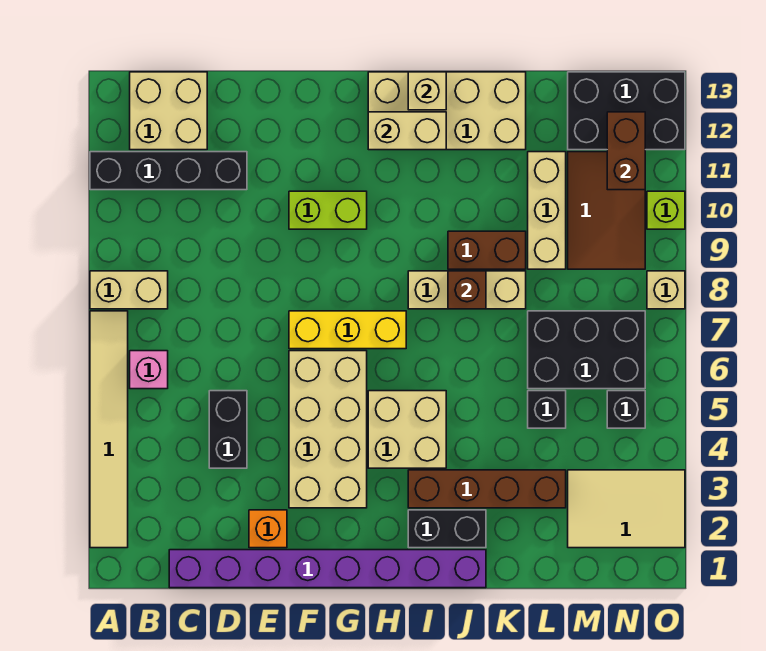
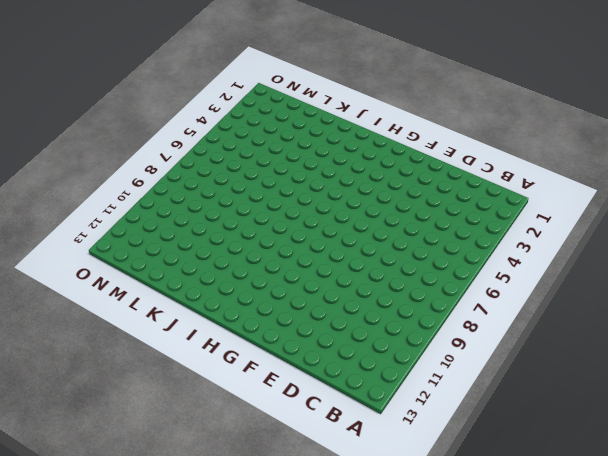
none -> tan 1x6 tile [90,311,128,548]
none -> tan 1x2 brick [90,271,168,309]
none -> black 1x4 brick [90,152,247,190]
none -> pink 1x1 brick [130,351,168,389]

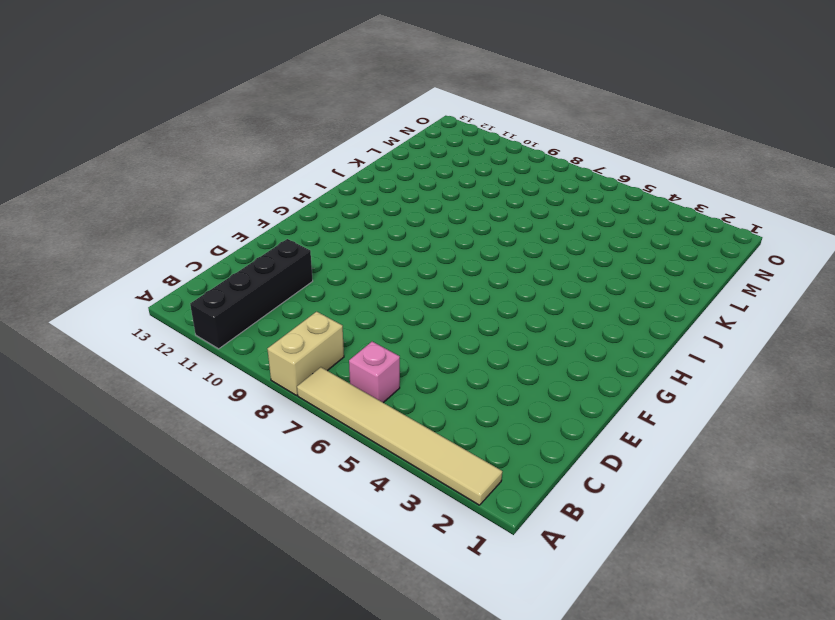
none -> tan 2x2 brick [130,72,207,150]
none -> purple 1x8 brick [169,550,486,588]
none -> black 1x2 brick [209,391,247,468]
none -> orange 1x1 brick [249,510,287,548]

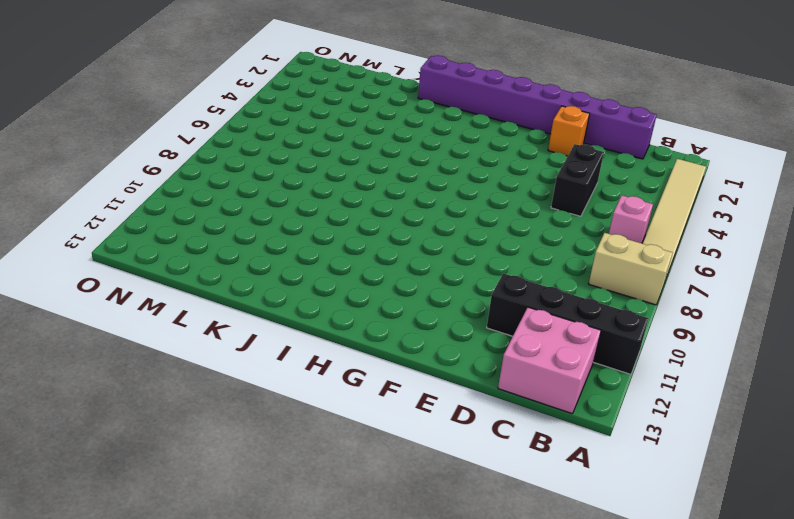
pink 2x2 brick [498,307,601,414] -> tan 2x2 brick [130,72,207,150]
none -> tan 2x4 brick [289,351,367,508]
none -> yellow 1x3 brick [289,311,406,349]
none -> lime 1x2 brick [289,191,367,229]
none -> tan 2x2 brick [368,391,446,468]

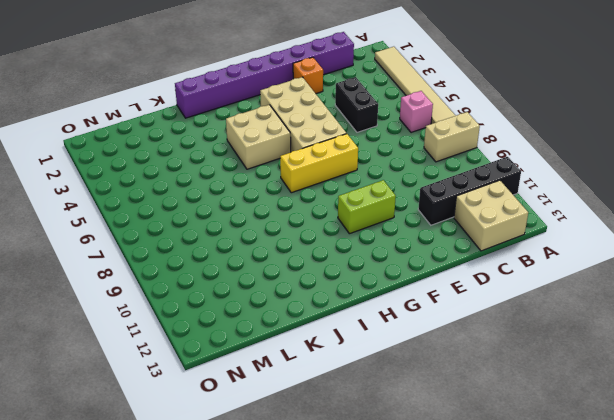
none -> tan 2x4 brick [368,72,526,150]
none -> black 1x2 brick [408,510,486,548]
none -> brown 1x4 brick [408,470,566,508]
none -> tan 1x3 brick [408,271,526,309]

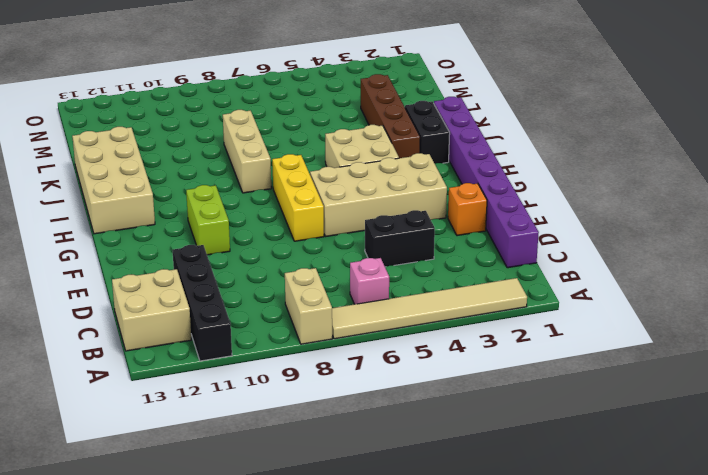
none -> brown 1x2 brick [448,231,526,269]
none -> black 1x1 brick [528,391,566,428]
none -> black 2x3 brick [528,311,645,389]
none -> tan 1x3 brick [528,152,566,269]

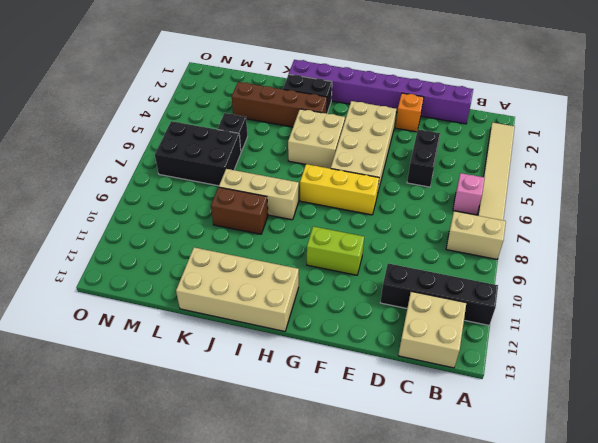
none -> tan 1x3 brick [528,152,566,269]
none -> tan 2x3 tile [568,470,685,548]
none -> brown 2x3 tile [568,152,645,269]
none -> black 2x3 brick [568,72,685,150]

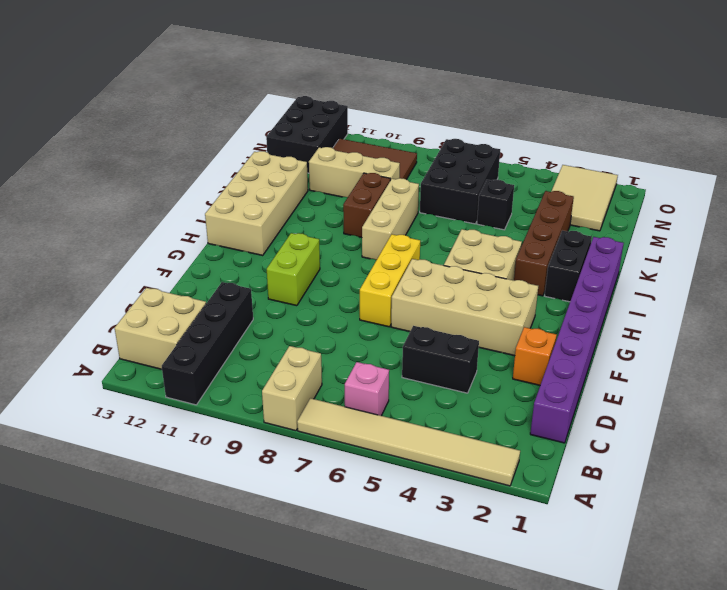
none -> black 1x1 brick [607,391,645,428]
none -> tan 1x1 brick [647,271,685,309]
none -> lime 1x1 brick [647,191,685,229]
none -> tan 1x2 brick [368,112,446,150]

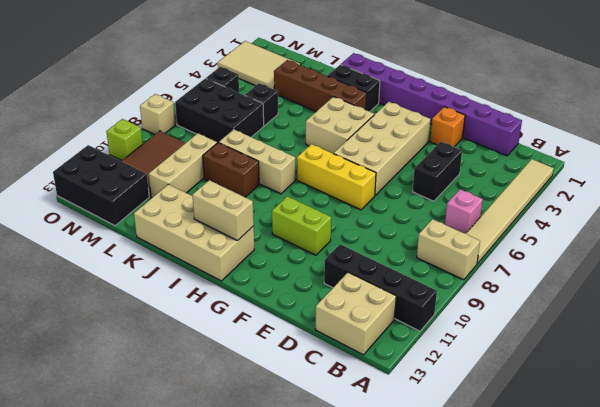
none -> tan 1x1 brick [408,72,446,110]
none -> brown 1x1 brick [448,271,486,309]
none -> brown 1x2 brick [607,112,645,190]

